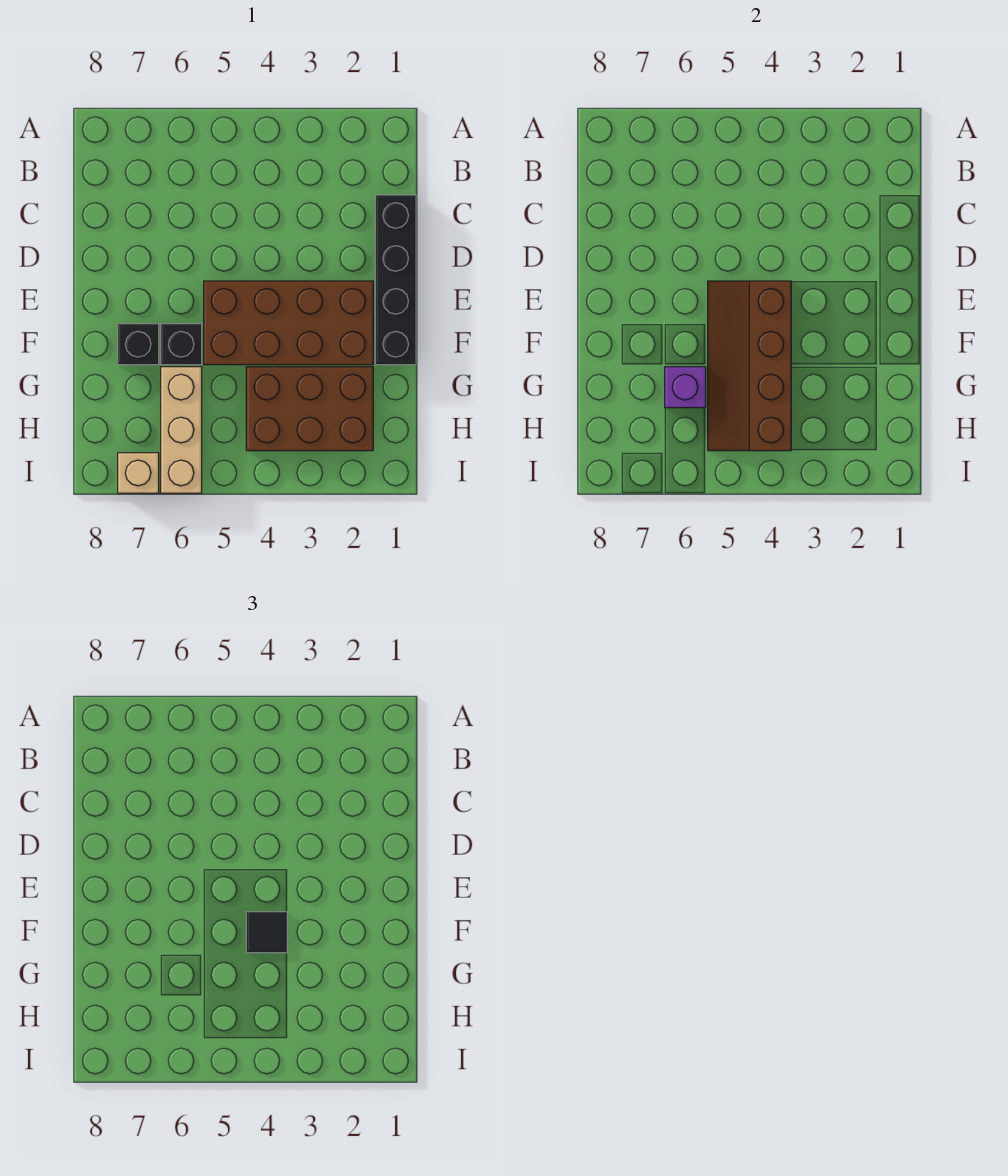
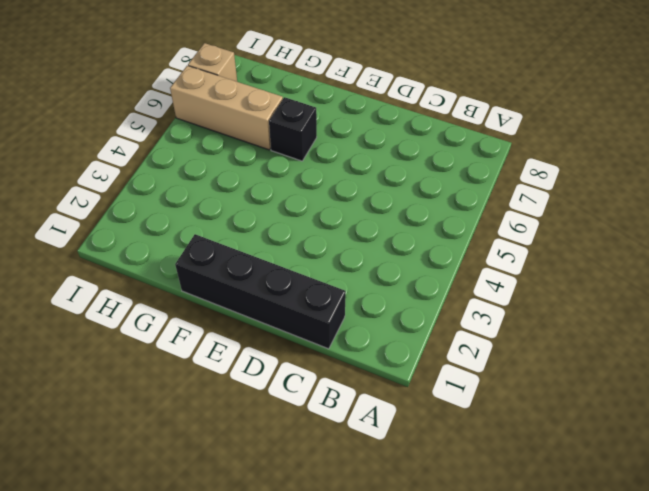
none -> brown 2x4 brick [204,281,373,365]
none -> black 1x1 brick [118,324,159,365]

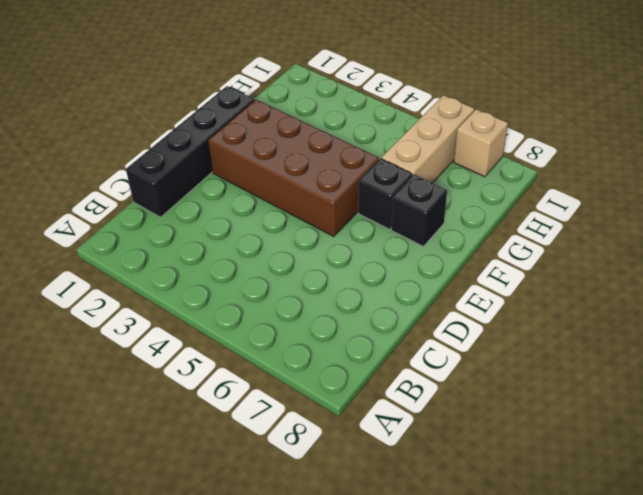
none -> brown 2x3 brick [246,367,373,451]
none -> brown 2x4 slope [708,281,791,451]

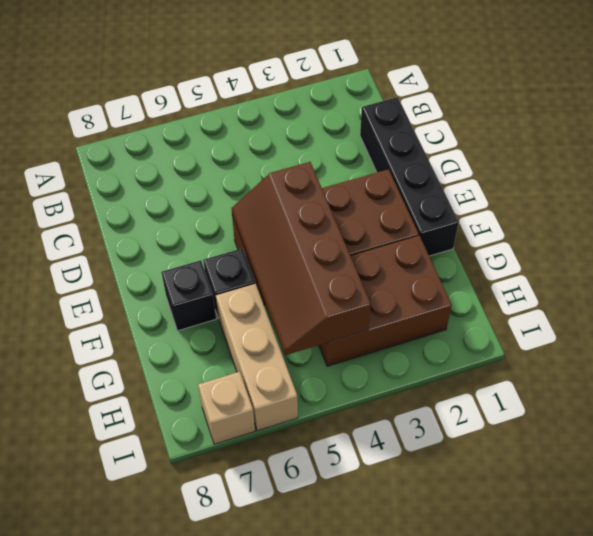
none -> purple 1x1 brick [665,367,706,408]
none -> black 1x1 tile [246,912,287,953]

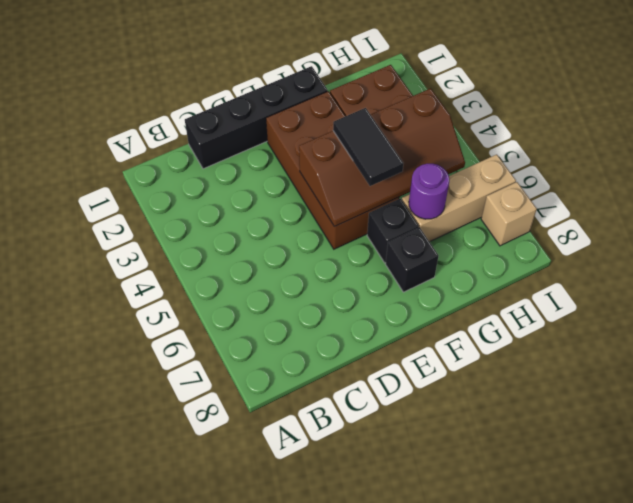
black 1x2 tile [333,108,403,186] -> black 1x1 tile [246,912,287,953]
purple 1x1 round brick [409,164,449,219] -> purple 1x1 brick [665,367,706,408]

